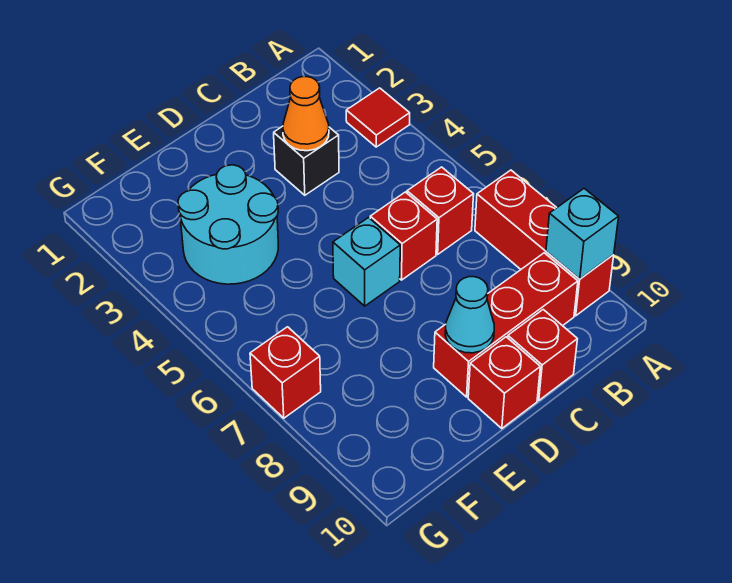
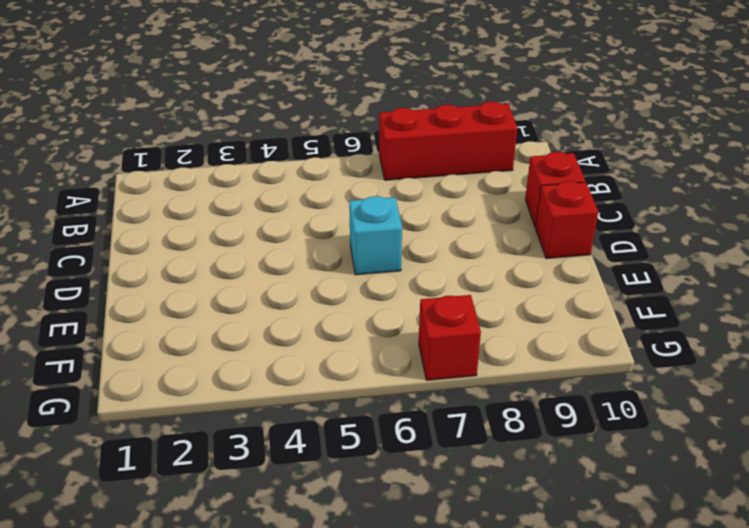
none -> red 1x1 tile [346,88,410,147]
none -> red 1x1 brick [407,167,474,254]
none -> red 1x3 brick [434,253,578,397]

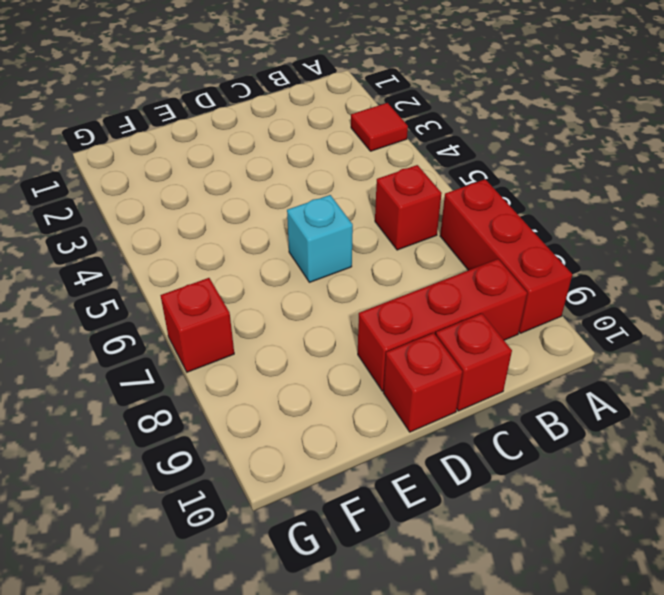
none -> black 1x1 brick [274,126,339,195]
none -> red 1x1 brick [370,192,437,280]
none -> cyan 2x2 round brick [178,165,278,284]

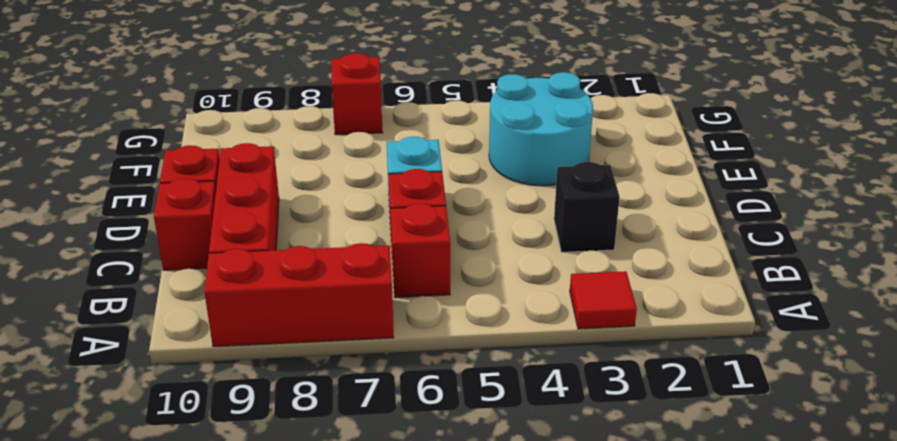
none -> cyan 1x1 brick [546,188,619,279]
none -> orange 1x1 cone [283,77,329,151]
none -> cyan 1x1 cone [445,277,494,353]

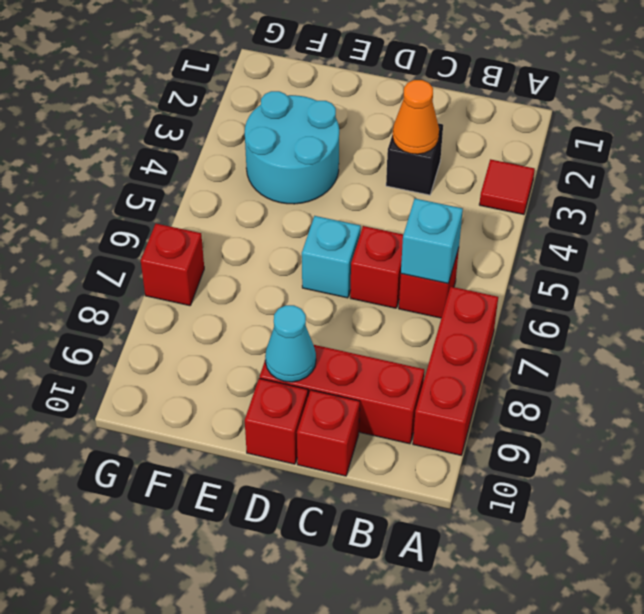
cyan 1x1 brick [401,198,463,284] -> cyan 1x1 brick moved to [546,188,619,279]

